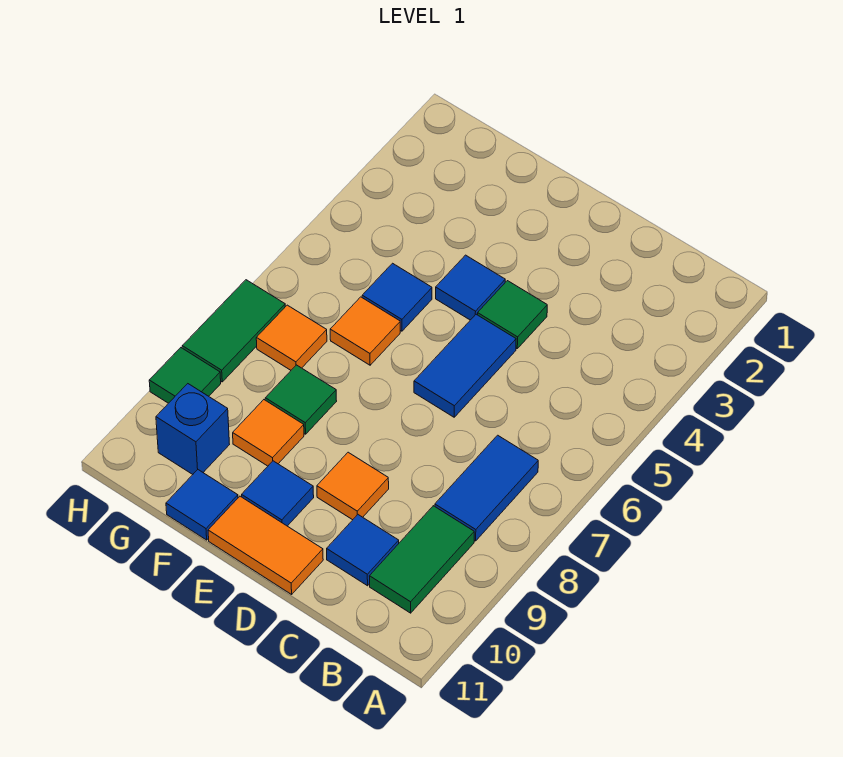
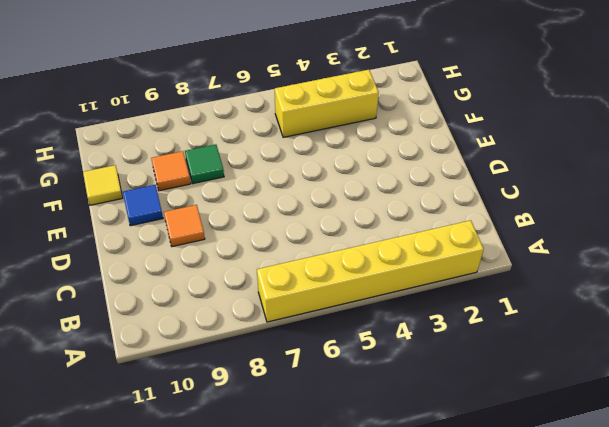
yellow 1x6 brick [257,220,484,322] -> none
yellow 1x1 tile [83,165,123,205] -> blue 1x1 tile [166,470,238,540]
yellow 1x3 brick [275,70,379,137] -> none
none -> blue 1x2 tile [435,435,538,541]
none -> green 1x2 tile [370,506,474,613]
none -> blue 1x1 tile [327,515,399,586]

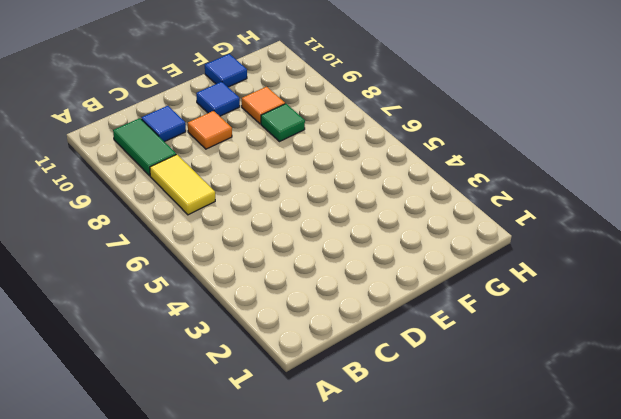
yellow 1x2 tile [150,154,215,215] -> blue 1x2 tile [435,435,538,541]
none -> green 1x1 tile [478,281,547,348]
none -> blue 1x2 tile [414,314,516,417]
none -> orange 1x2 tile [208,496,323,594]

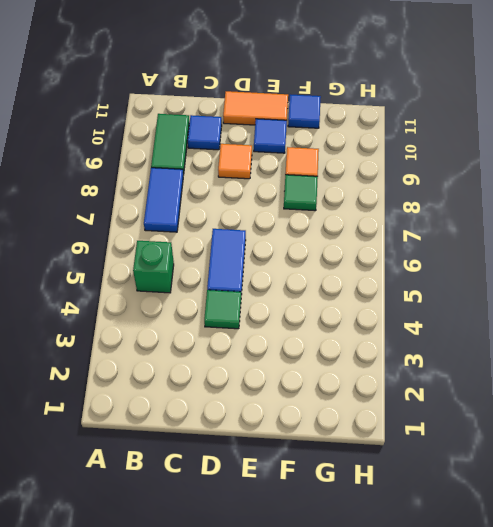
green 1x1 brick [133,241,174,293] -> none
none -> blue 1x1 tile [436,255,505,320]
none -> blue 1x1 tile [362,263,432,331]
none -> orange 1x1 tile [330,297,400,365]

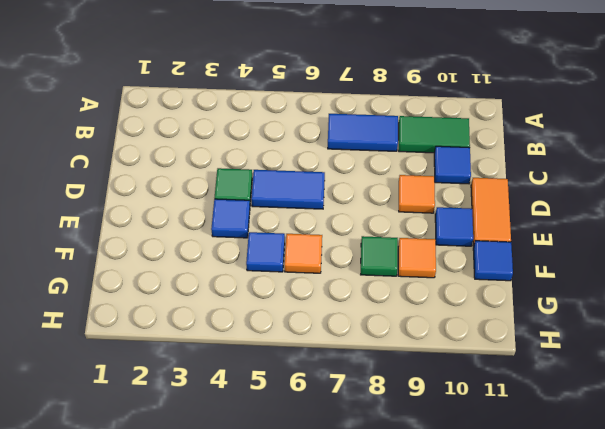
none -> orange 1x1 tile [256,305,327,370]
none -> blue 1x1 brick [156,384,230,474]
none -> green 1x2 tile [182,280,285,382]

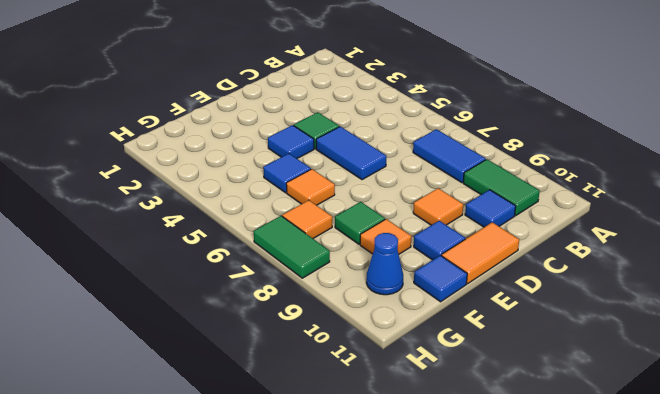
blue 1x1 cone [366,233,403,295] -> blue 1x1 brick [156,384,230,474]
none -> green 1x1 tile [149,348,221,403]

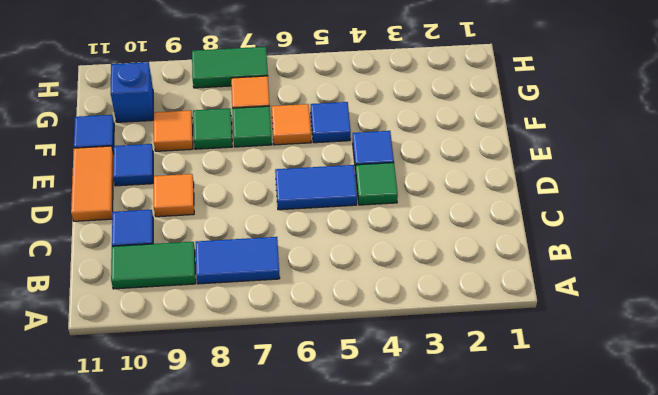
green 1x1 tile [232,106,272,147] -> green 1x1 tile moved to [149,348,221,403]

